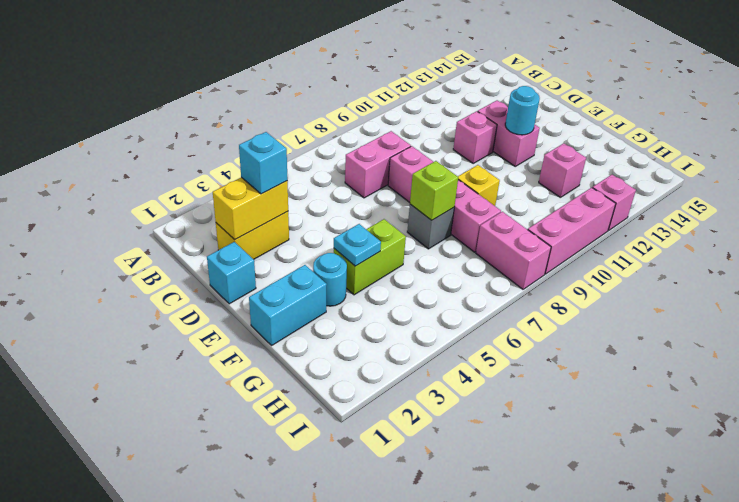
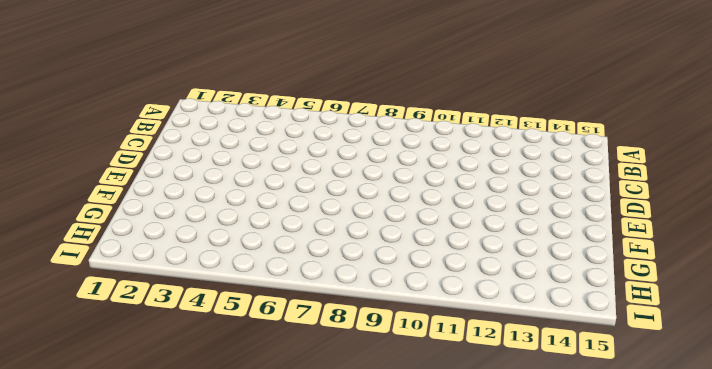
none -> yellow 1x2 brick [216,212,289,259]
none -> pink 1x2 brick [345,131,411,198]
none -> cyan 1x1 brick [207,242,256,304]

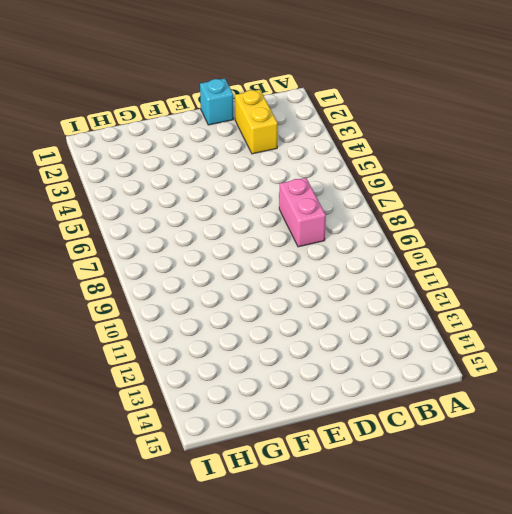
none -> pink 1x4 brick [388,146,501,252]
none -> pink 1x1 brick [453,111,497,163]
none -> pink 1x2 brick [478,100,540,166]

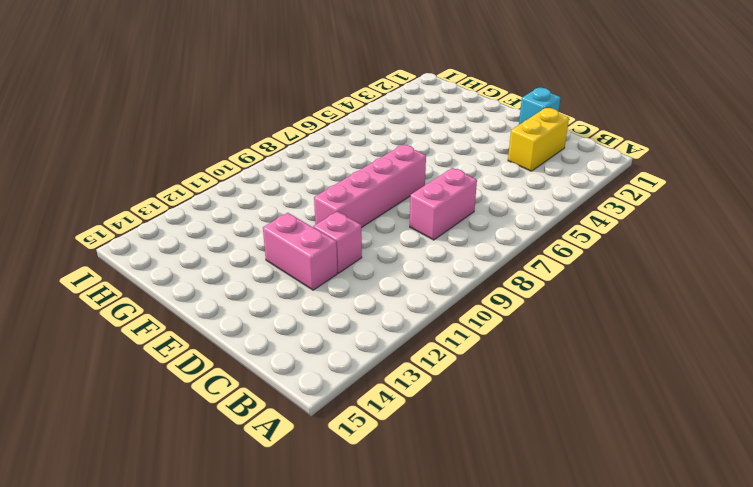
pink 1x4 brick [314,144,426,228] -> pink 1x4 brick turned to [388,146,501,252]
none -> cyan 1x2 brick [249,265,327,345]
none -> cyan 1x1 round brick [313,253,347,306]
none -> lime 1x2 brick [334,219,406,295]

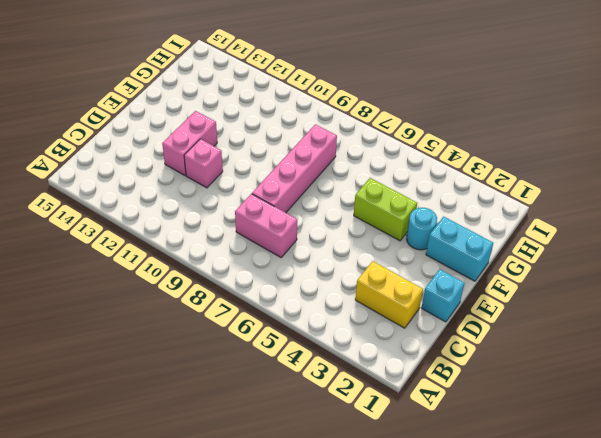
none -> grey 1x1 brick [407,204,454,249]
none -> yellow 1x1 brick [458,165,500,206]
none -> pink 1x1 brick [539,143,586,197]

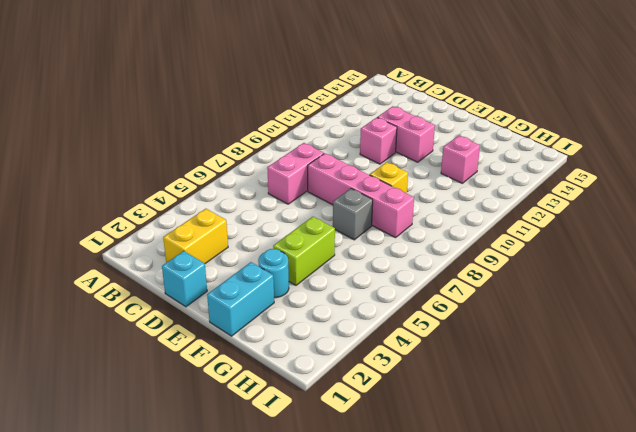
none -> pink 1x2 brick [476,212,551,289]
none -> pink 1x3 brick [528,188,616,274]
none -> pink 1x1 brick [593,175,636,231]

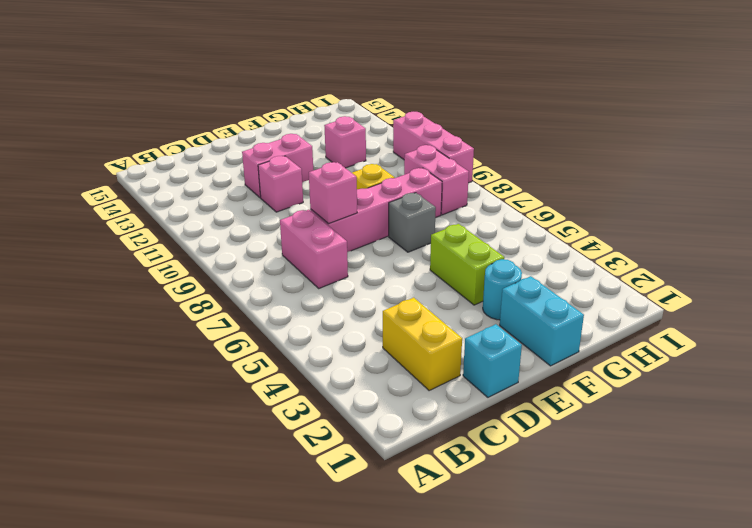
pink 1x1 brick [309,162,357,224] -> pink 1x1 brick moved to [593,175,636,231]
pink 1x2 brick [404,145,469,215] -> pink 1x2 brick turned to [476,212,551,289]
none -> yellow 1x2 brick [213,177,288,240]
none -> cyan 1x1 round brick [505,86,540,135]
none -> cyan 1x1 plate [334,224,381,266]

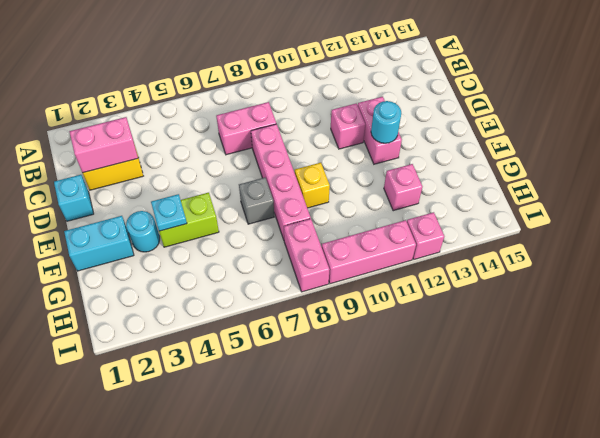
pink 1x2 brick [69,117,138,173] -> yellow 1x2 brick [213,177,288,240]
none -> lime 1x1 brick [410,161,458,220]
none -> cyan 1x1 brick [239,132,287,194]

